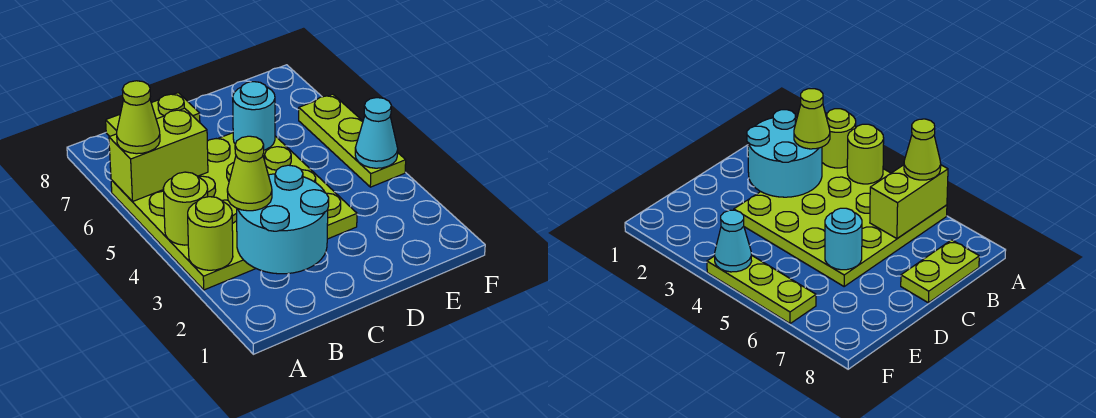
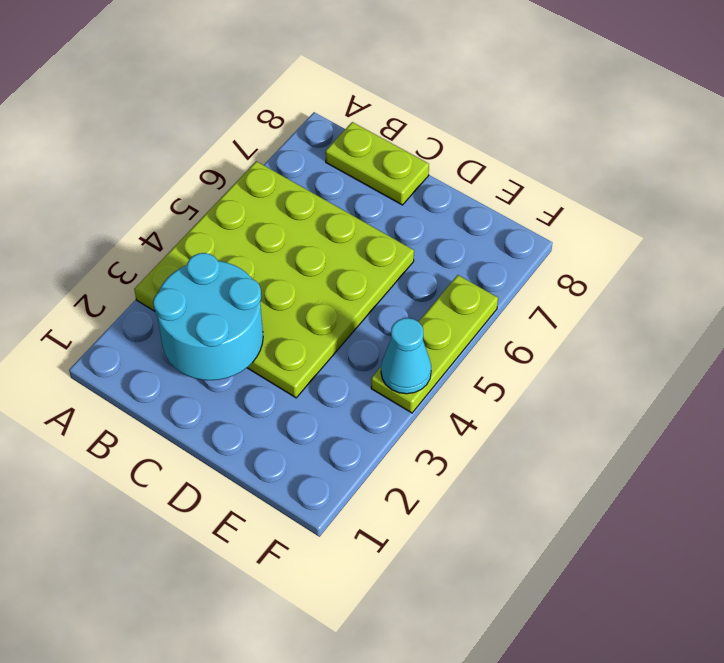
none -> lime 1x1 round brick [188,197,233,270]
none -> lime 1x1 round brick [163,172,208,245]

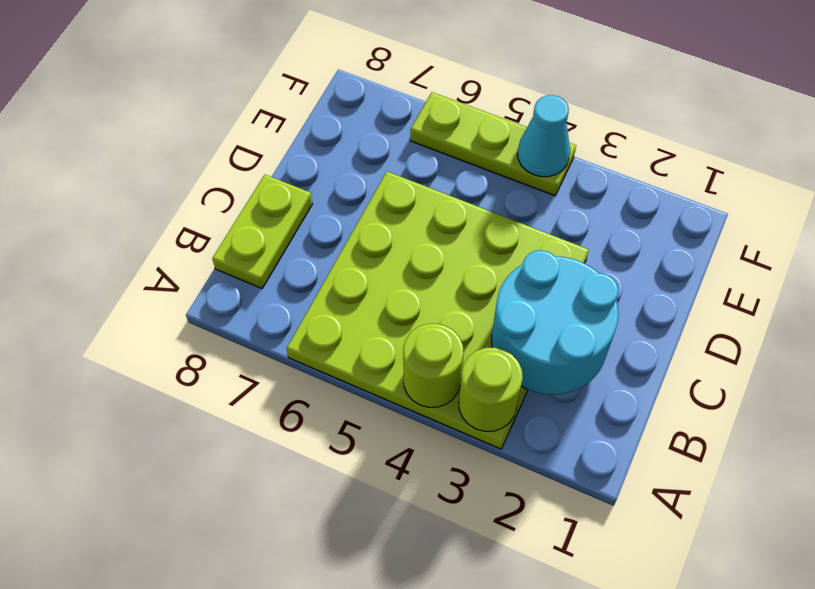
none -> lime 1x2 brick [109,108,208,202]
none -> cyan 1x1 round brick [233,82,275,150]

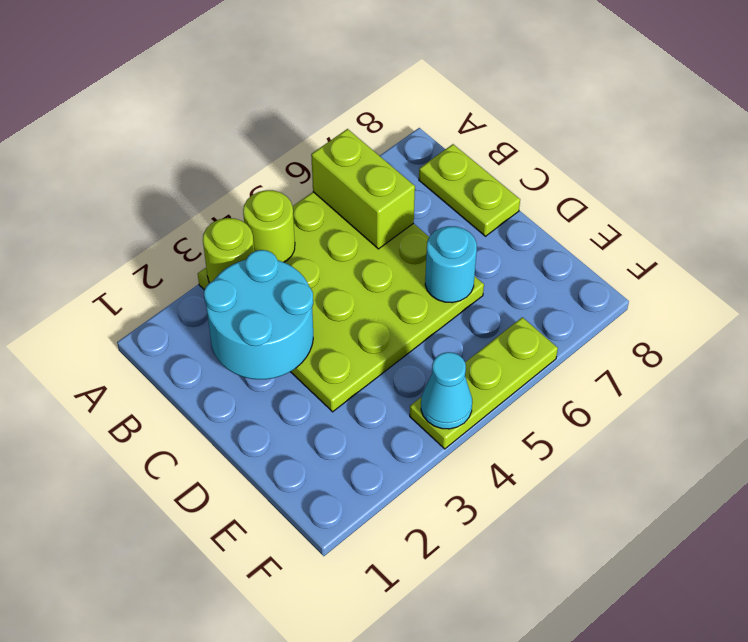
none -> lime 1x1 cone [117,81,160,154]
none -> lime 1x1 cone [227,136,272,211]

